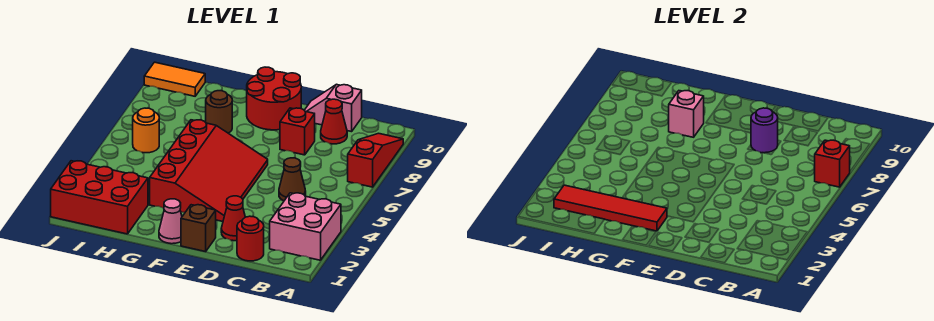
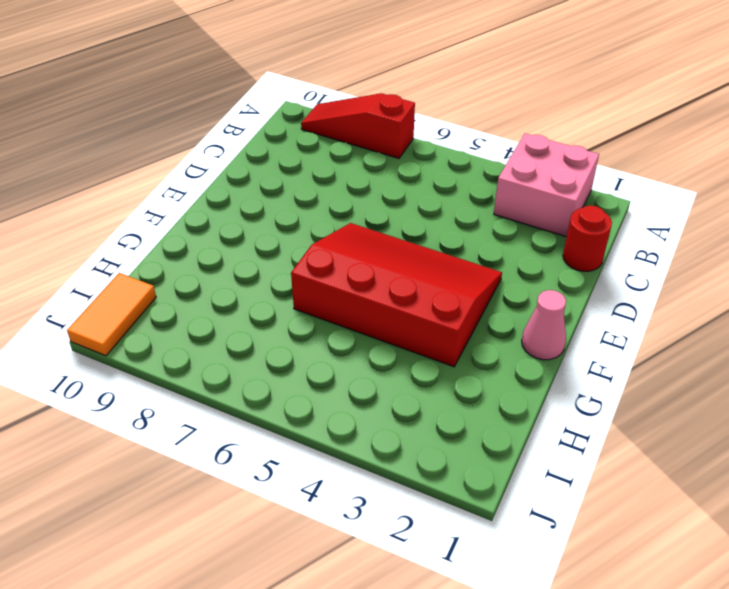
none -> brown 1x1 cone [279,158,306,201]
none -> red 1x1 cone [321,99,347,144]
none -> pink 1x2 slope [304,84,362,132]

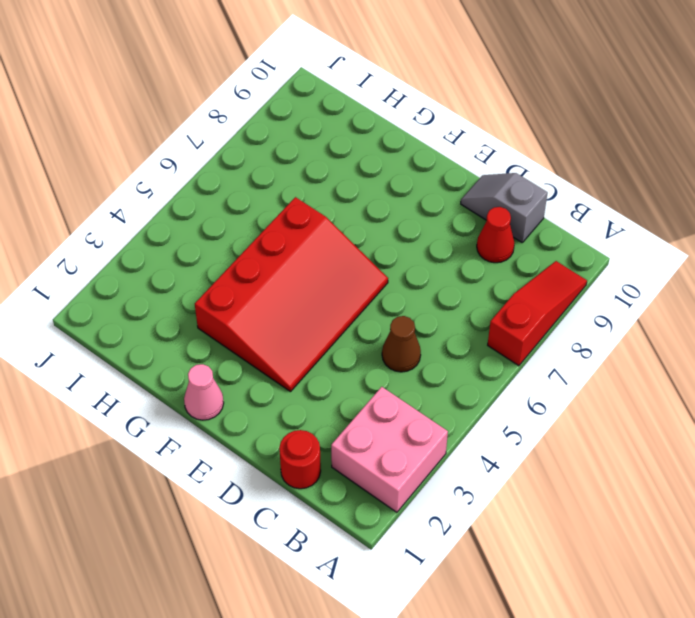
grey 1x2 slope [461,173,548,242] -> pink 1x2 slope [304,84,362,132]
none -> red 1x1 cone [221,196,245,241]
none -> red 1x1 brick [280,108,315,155]
none -> brown 1x1 brick [181,205,216,252]

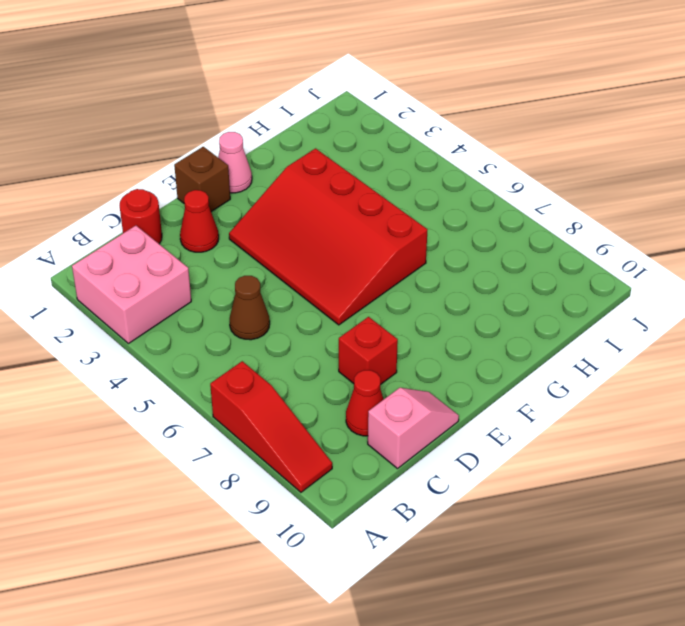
none -> red 2x2 round brick [247,67,301,130]
none -> brown 1x1 round brick [206,91,232,133]
none -> red 2x3 brick [51,161,148,234]

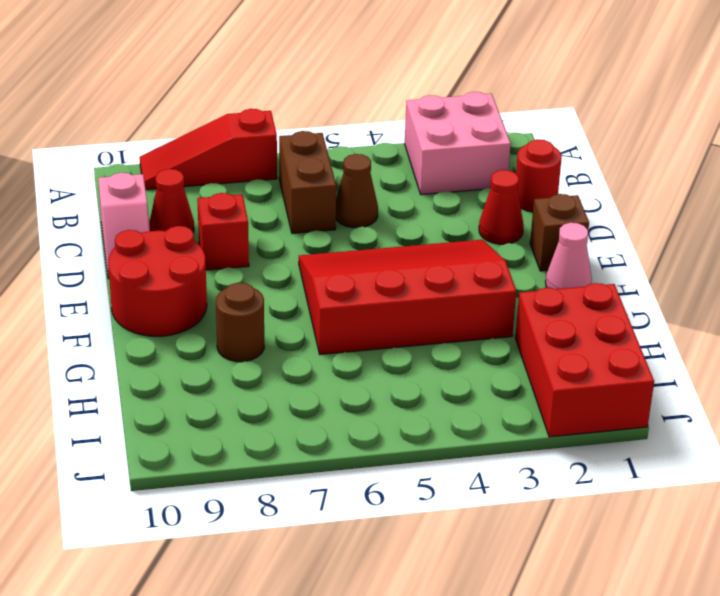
brown 1x2 brick [279,131,336,233] -> none
none -> orange 1x1 round brick [133,108,159,153]
none -> orange 1x2 tile [144,62,205,96]
none -> red 1x1 brick [815,140,850,187]

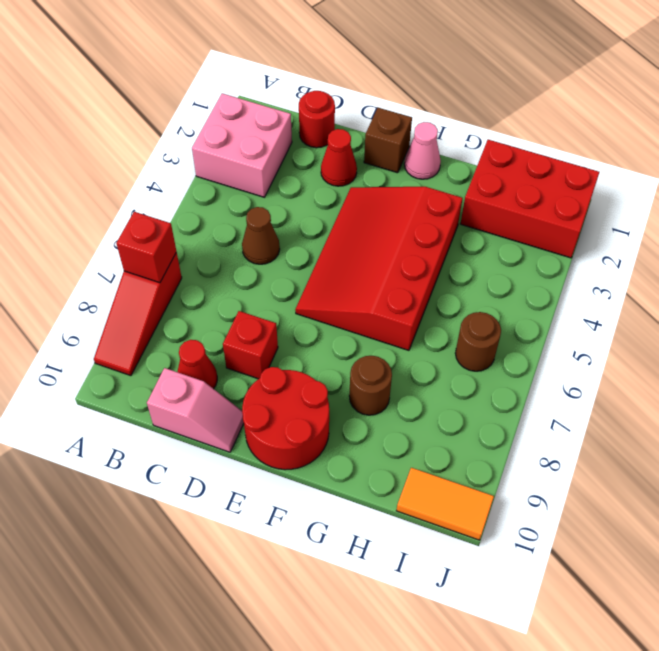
brown 1x1 round brick [455,312,501,371] -> orange 1x1 round brick [133,108,159,153]
none -> purple 1x1 round brick [751,108,778,153]
none -> red 1x4 tile [554,185,667,231]
none -> pink 1x1 brick [669,91,704,137]

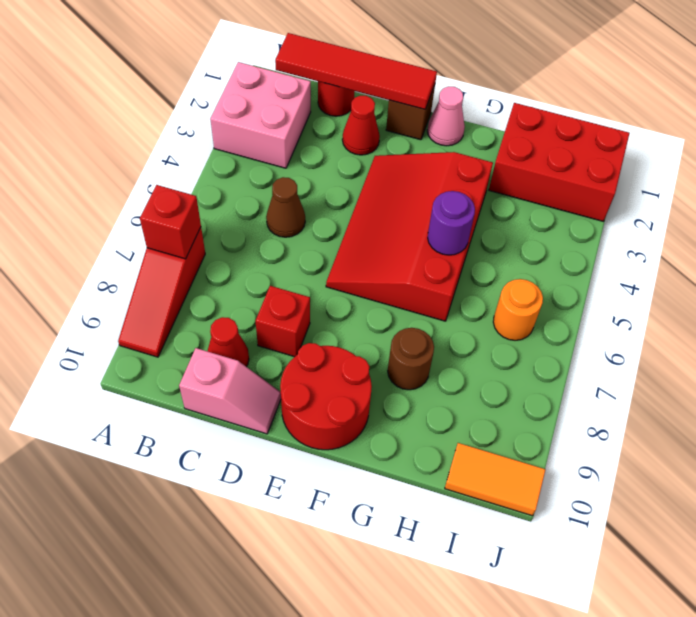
red 1x4 tile [275,33,437,109] -> red 1x4 tile moved to [554,185,667,231]
purple 1x1 round brick [428,191,475,255] -> purple 1x1 round brick moved to [751,108,778,153]
none -> pink 1x1 brick [669,91,704,137]

